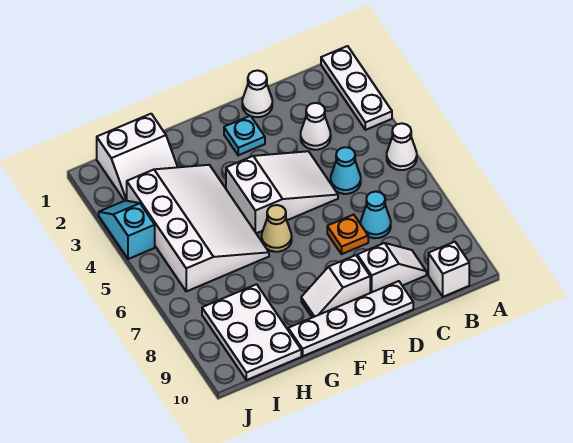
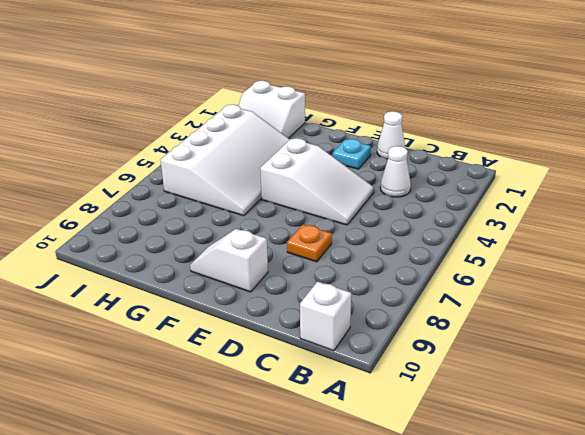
none -> white 1x3 plate [321,46,392,130]
none -> white 1x1 cone [387,123,417,170]
none -> cyan 1x1 cone [331,147,361,194]

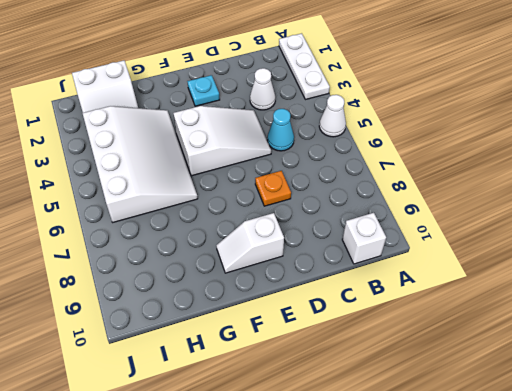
none -> cyan 1x1 cone [361,192,391,238]
none -> white 1x2 slope [357,243,426,293]
none -> white 1x1 cone [242,70,272,117]

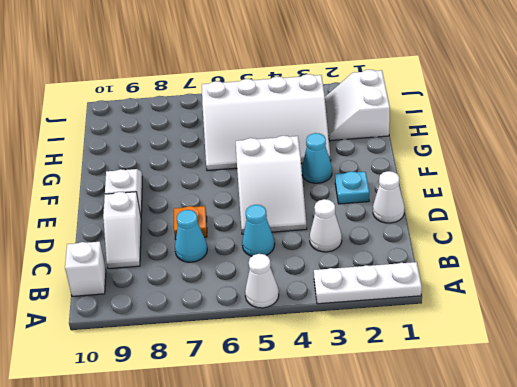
cyan 1x1 cone [302,133,332,183] -> none
none -> white 1x4 plate [288,281,413,356]
none -> tan 1x1 cone [262,205,292,252]
none -> white 2x3 plate [202,284,301,380]

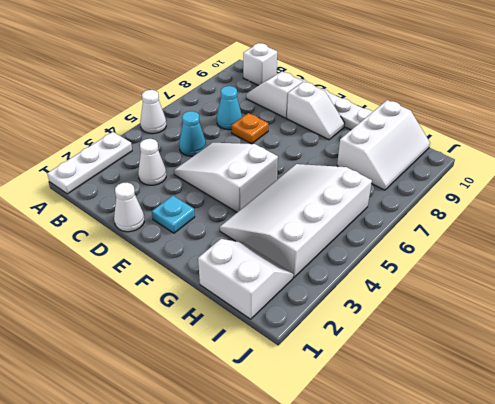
white 2x3 slope [337,100,430,190] -> white 2x3 plate [202,284,301,380]
none -> tan 1x1 cone [262,205,292,252]
none -> cyan 1x2 slope [99,201,155,259]

